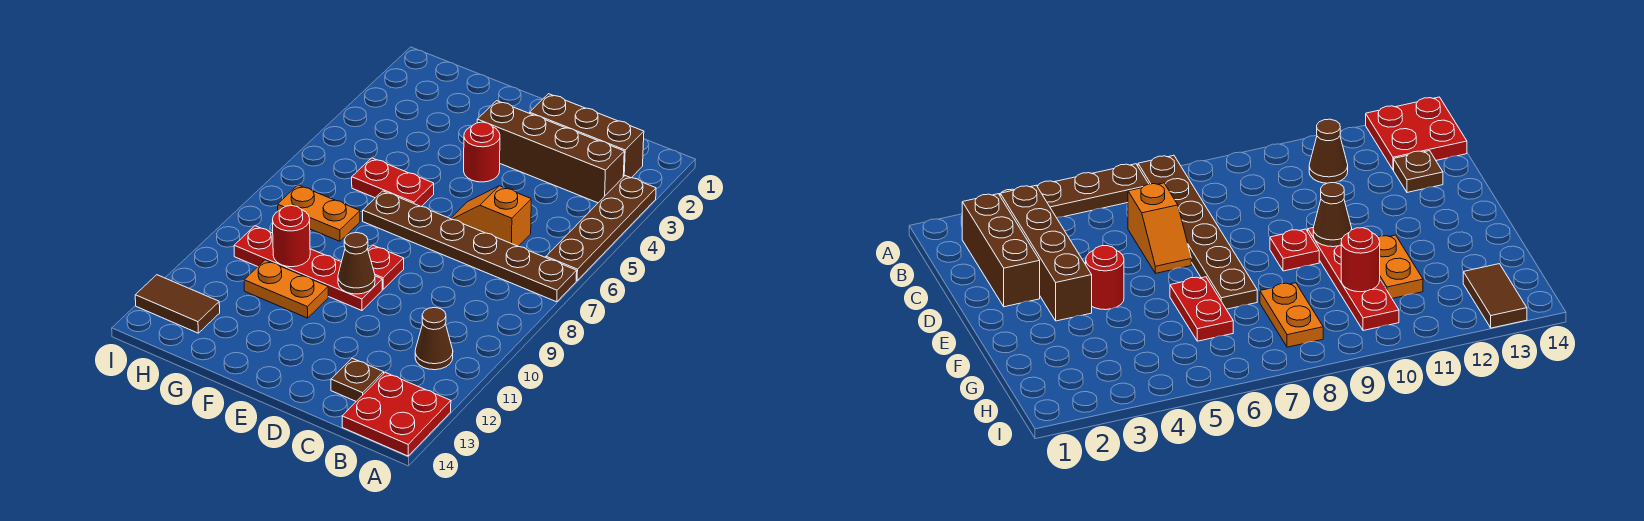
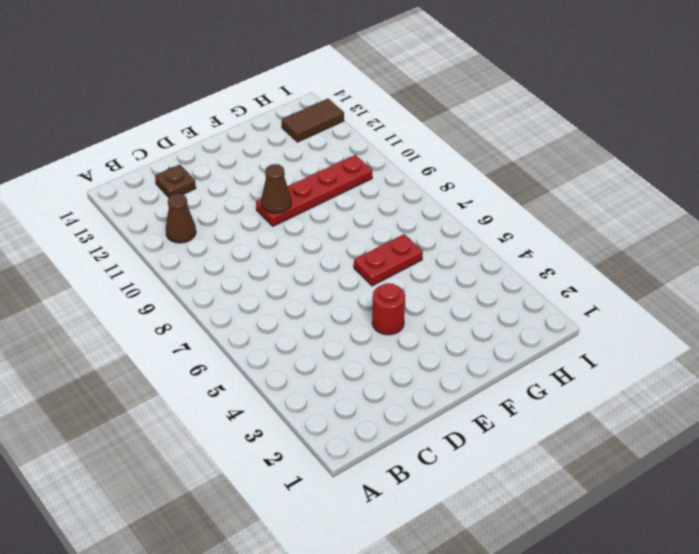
none -> brown 1x4 plate [546,176,656,281]
none -> brown 1x6 plate [363,191,577,302]
none -> red 2x2 plate [342,372,451,456]

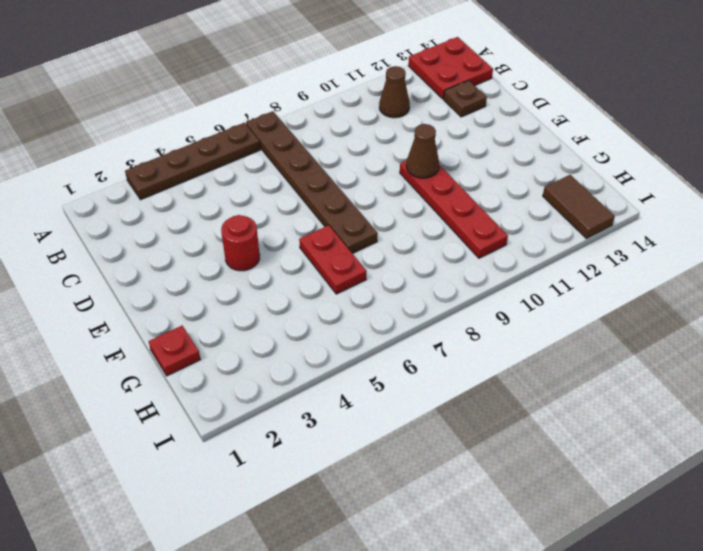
red 1x1 plate [149,326,201,376] -> red 1x1 plate moved to [368,245,404,289]
none -> brown 1x3 brick [530,94,644,178]
none -> brown 1x4 brick [477,101,624,203]
none -> orange 1x2 slope [451,186,531,246]

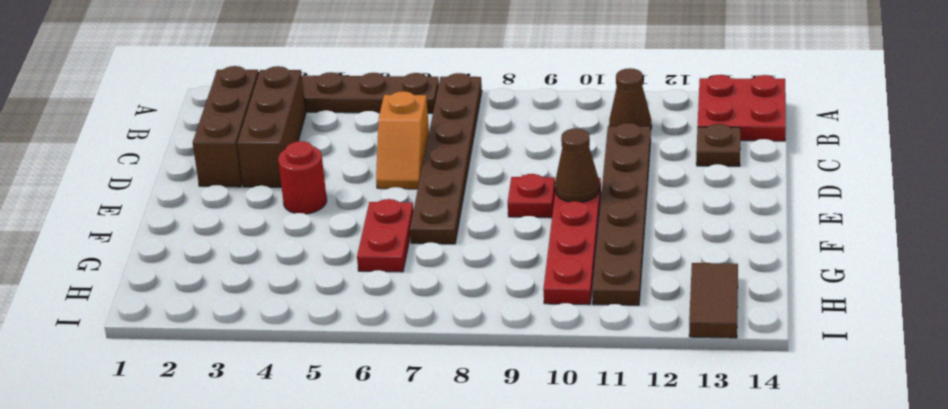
brown 1x3 brick [237,66,306,187] -> brown 1x4 brick [477,101,624,203]
brown 1x6 plate [592,123,651,305] -> orange 1x2 plate [244,260,328,318]
none -> orange 1x2 plate [278,185,360,241]
none -> red 1x1 round brick [273,206,310,267]

